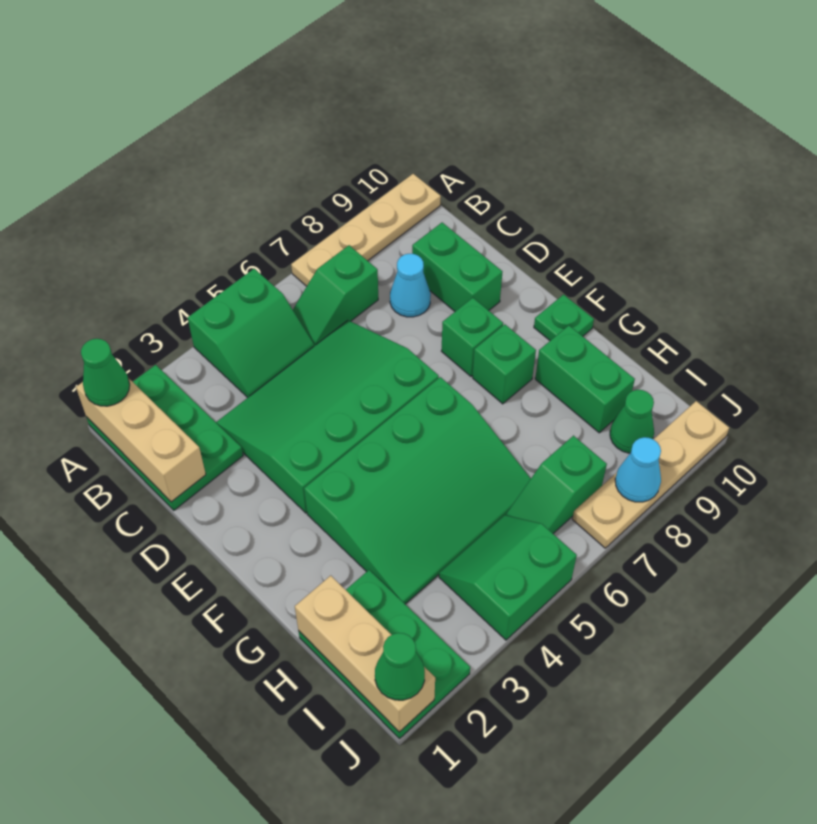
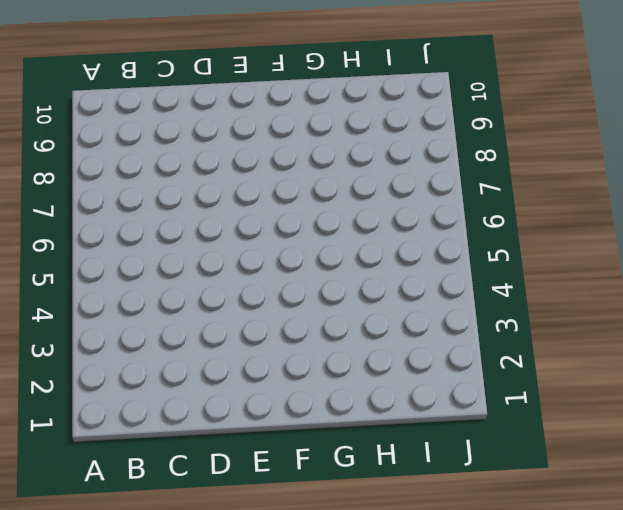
none -> green 2x3 plate [86,365,243,510]
none -> green 2x2 slope [188,269,314,398]
none -> tan 1x4 plate [291,174,441,286]

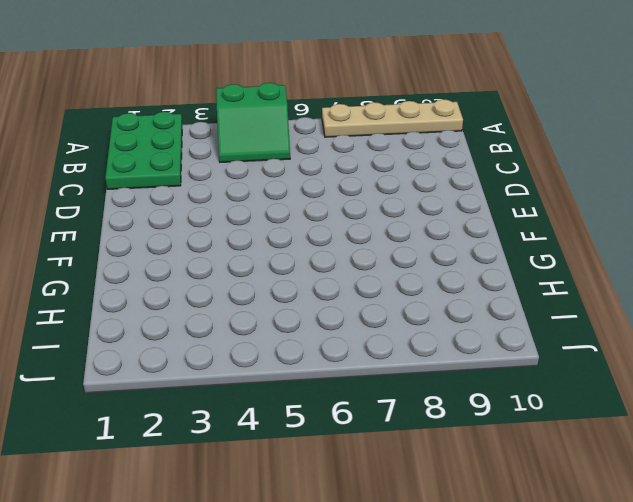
none -> green 1x2 slope [293,245,378,346]
none -> green 3x4 slope [216,320,439,513]
none -> cyan 1x1 cone [390,254,431,317]

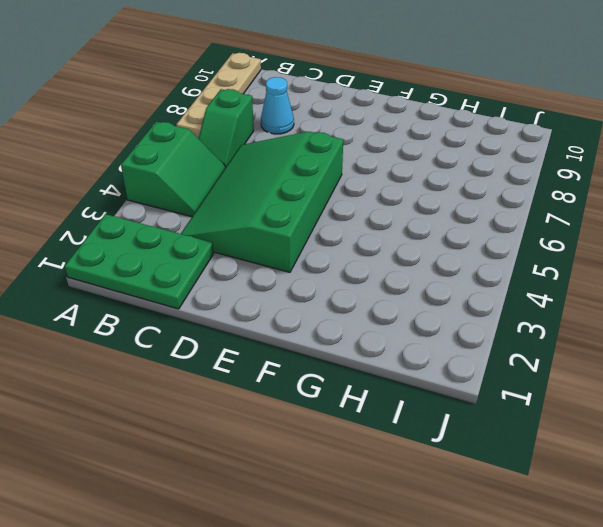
none -> green 1x2 brick [412,223,502,311]
none -> green 1x1 brick [442,298,503,376]
none -> green 3x4 slope [304,377,531,604]

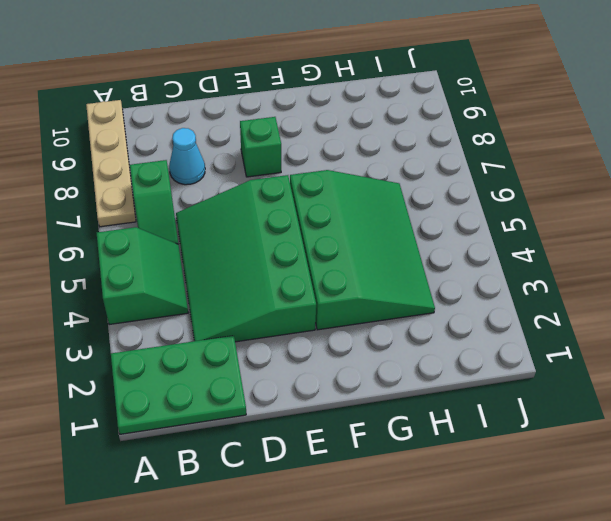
none -> green 1x2 brick [412,223,502,311]
none -> green 1x1 brick [473,324,536,404]
none -> green 1x1 plate [534,295,594,341]

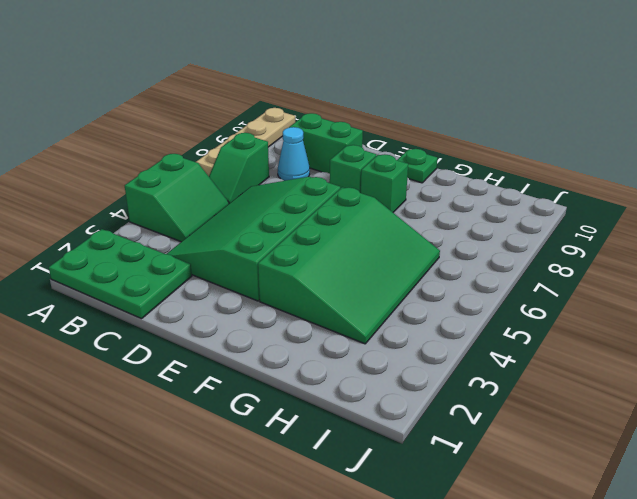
none -> green 1x2 brick [535,325,635,433]
none -> green 2x3 plate [299,570,470,739]
none -> green 2x2 slope [439,515,577,640]

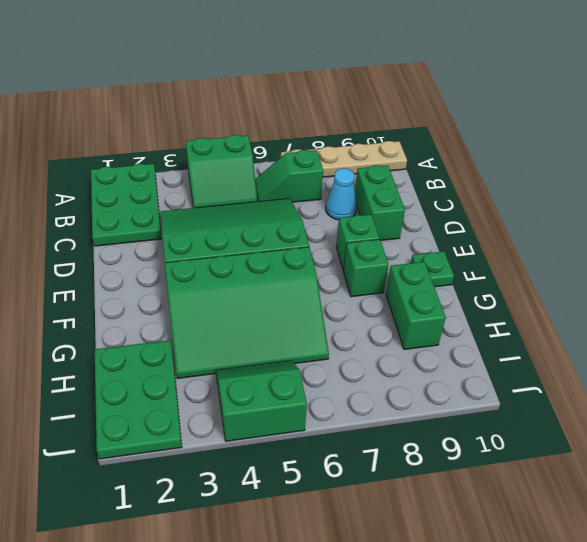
none -> green 1x2 slope [506,436,607,533]
none -> green 1x1 cone [610,390,654,453]
none -> tan 1x4 plate [572,401,729,548]

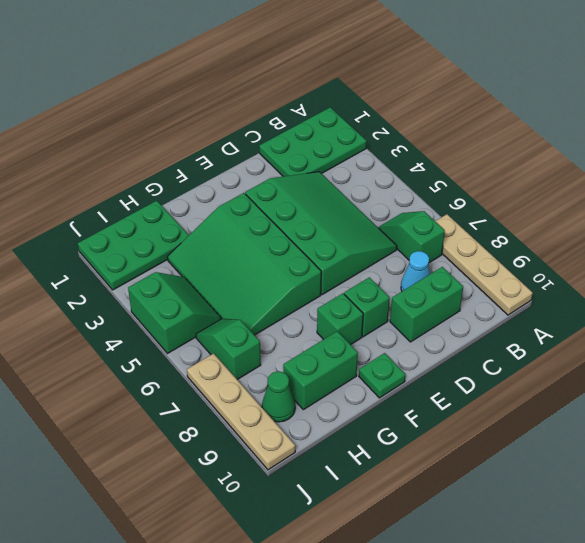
none -> green 2x2 slope [188,269,314,398]
none -> tan 1x3 brick [76,378,206,502]
none -> tan 1x3 brick [295,576,435,732]

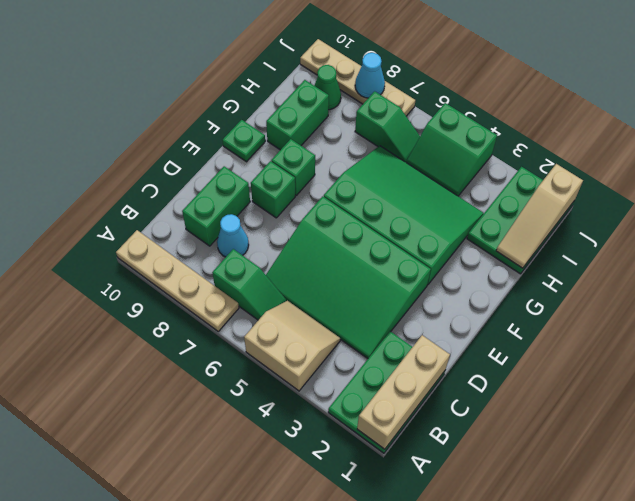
tan 2x2 slope [244,301,340,391] -> green 2x2 slope [188,269,314,398]
tan 1x3 slope [496,164,583,268] -> tan 1x3 brick [295,576,435,732]
none -> green 1x1 cone [81,339,130,406]
none -> green 1x1 cone [375,633,425,700]

